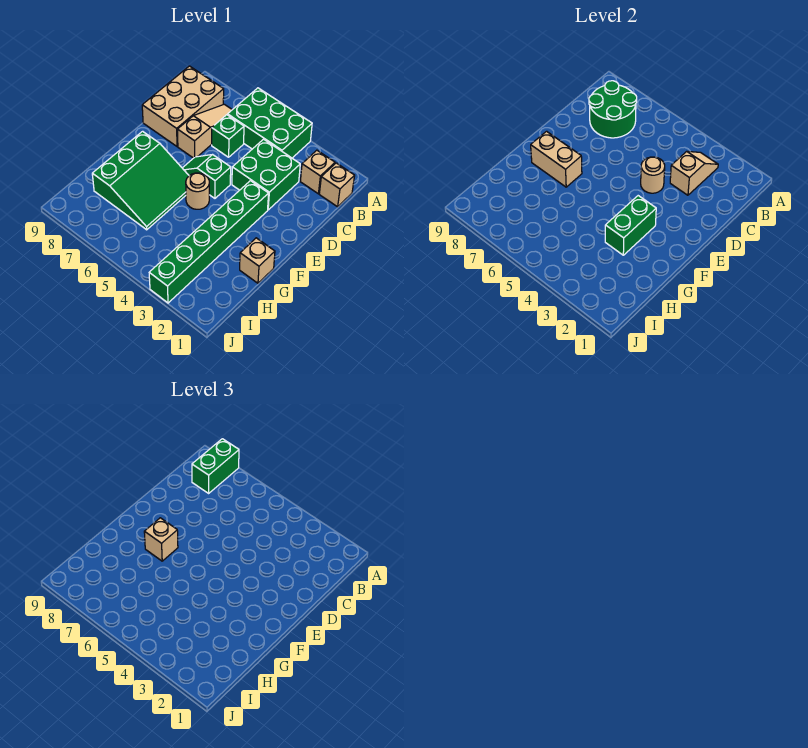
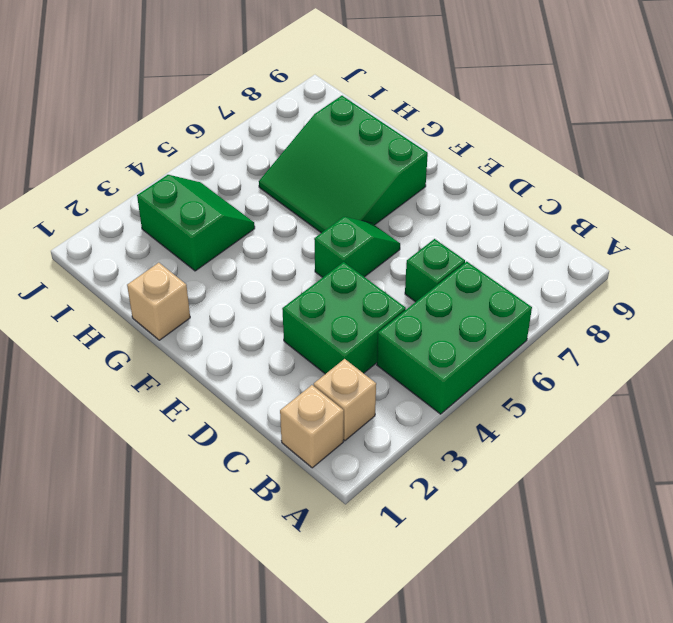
green 2x2 slope [137,175,255,271] -> green 1x6 brick [149,181,269,303]
none -> tan 1x3 slope [178,104,232,158]
none -> tan 2x3 brick [142,66,224,146]
none -> tan 1x1 round brick [186,173,209,209]

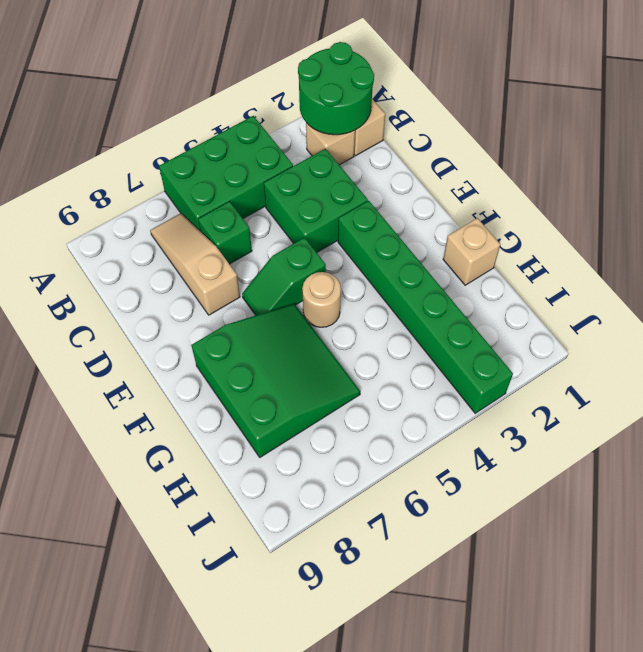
green 2x2 round brick [298,42,374,135] -> green 2x2 round brick moved to [589,81,637,138]
none -> tan 2x3 brick [142,66,224,146]
none -> tan 1x2 slope [670,151,718,195]
none -> tan 1x1 round brick [641,157,665,193]

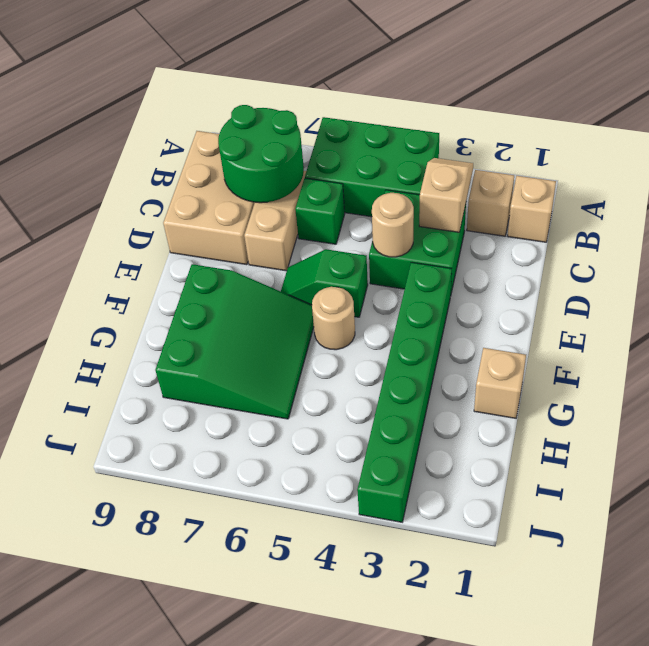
none -> green 1x2 brick [605,196,656,255]
none -> tan 1x2 brick [531,131,582,187]
none -> green 1x2 brick [192,439,239,493]

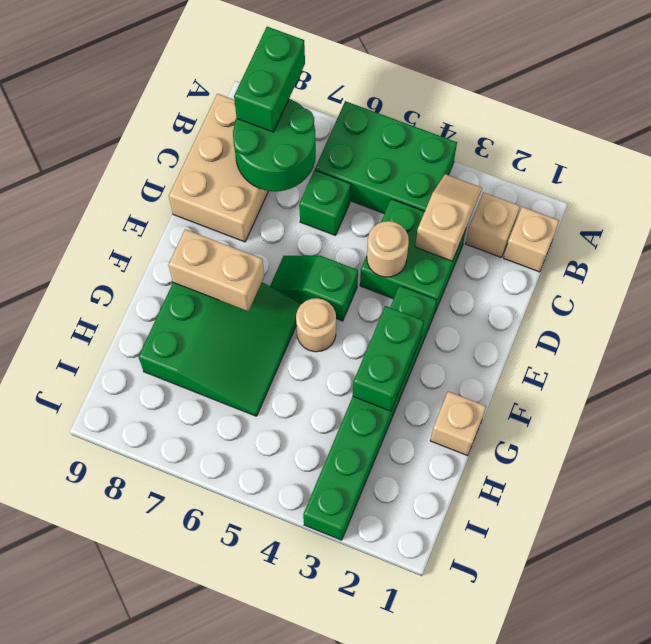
none -> tan 1x3 slope [178,104,232,158]
none -> tan 1x1 brick [144,518,178,561]

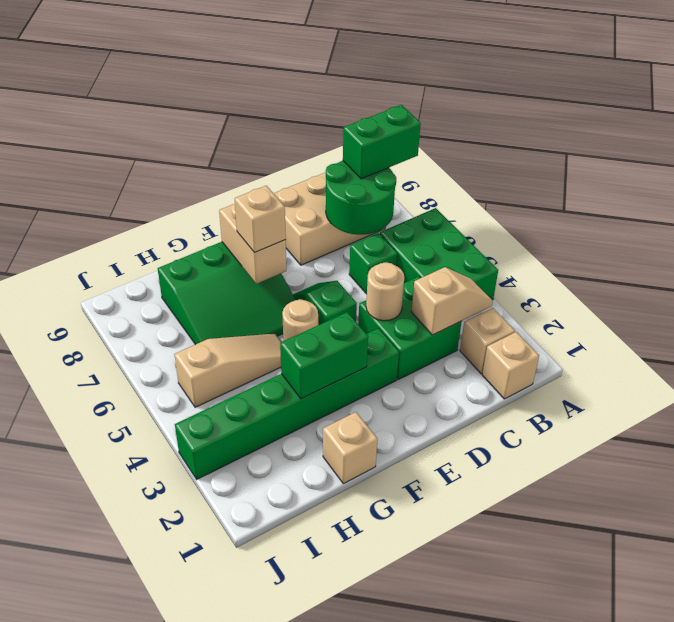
tan 1x3 slope [174,334,281,407] -> tan 1x3 slope moved to [178,104,232,158]

